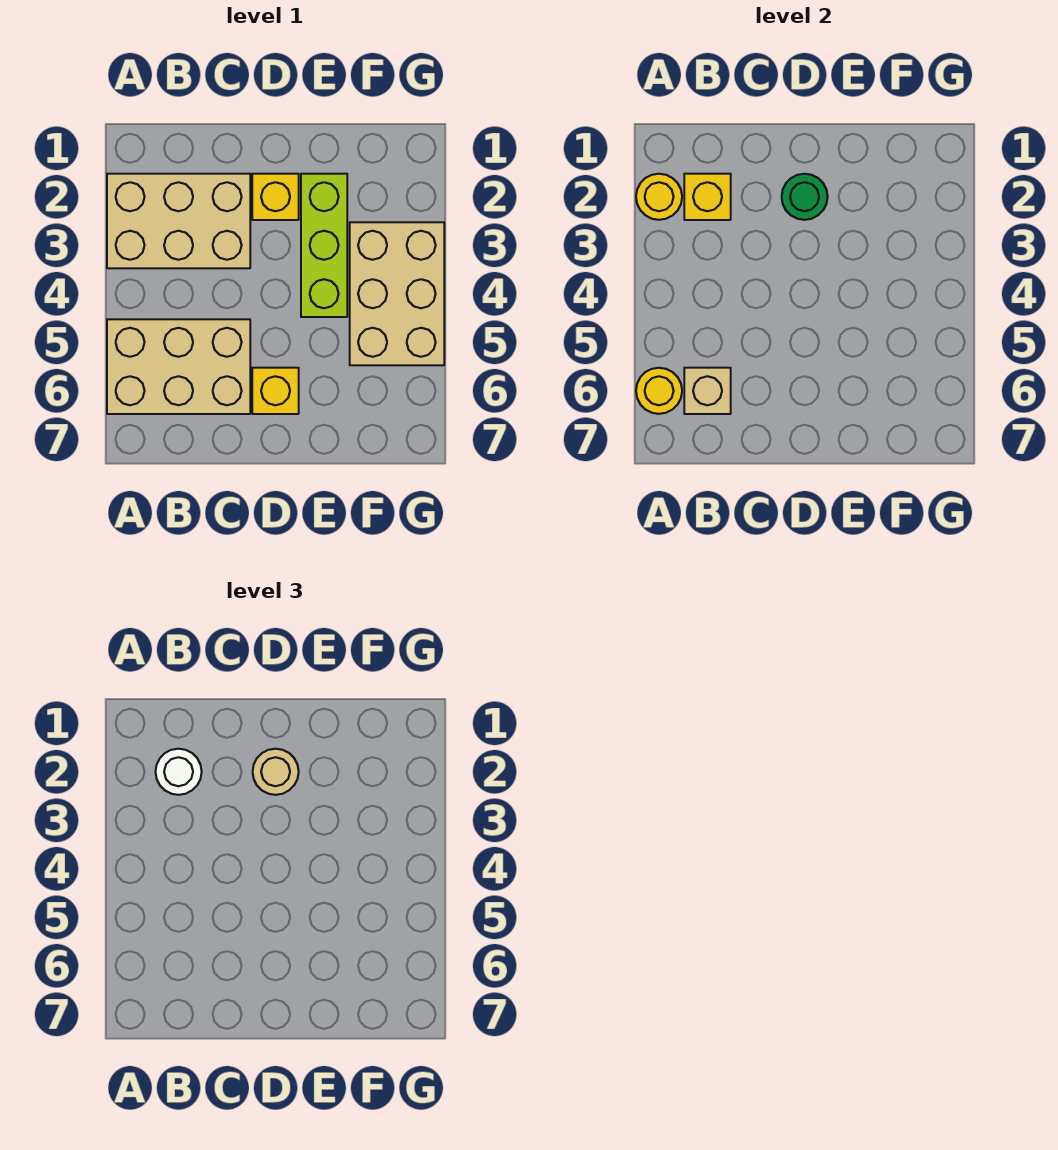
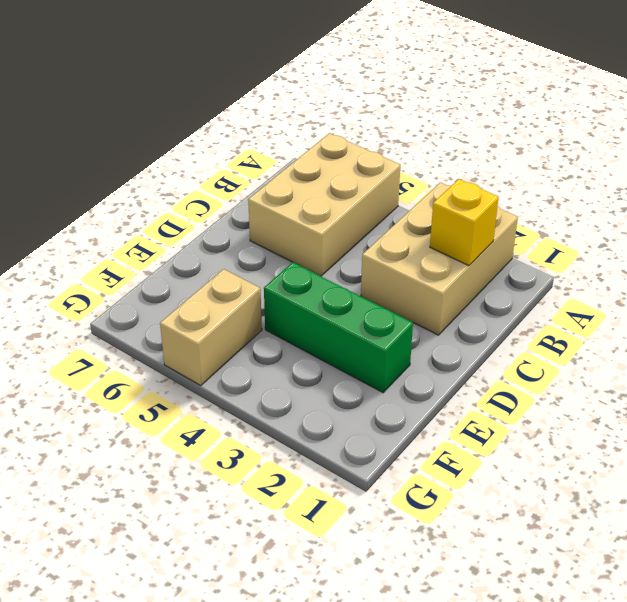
green 1x3 brick [264,262,413,393] -> lime 1x3 brick [301,174,347,317]
tan 1x2 brick [160,269,262,385] -> tan 2x3 brick [350,222,444,365]
none -> yellow 1x1 brick [252,174,299,220]
none -> yellow 1x1 brick [252,368,299,414]
none -> yellow 1x1 round brick [636,174,682,220]

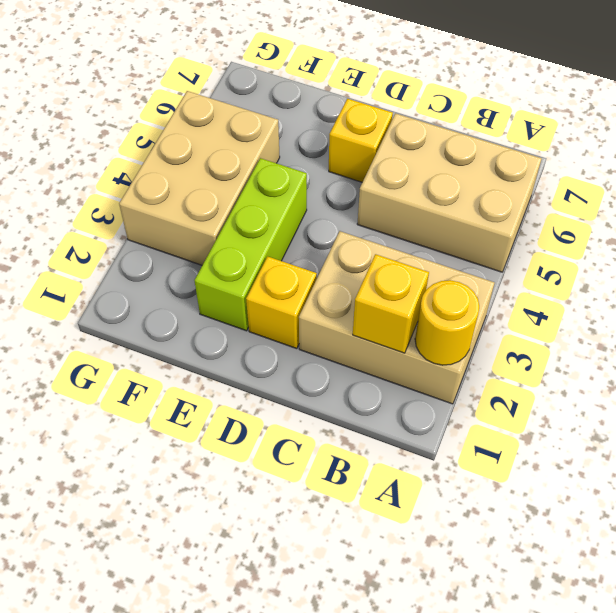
none -> yellow 1x1 round brick [636,368,682,414]
none -> tan 1x1 brick [684,368,731,414]
none -> green 1x1 round brick [782,174,828,220]

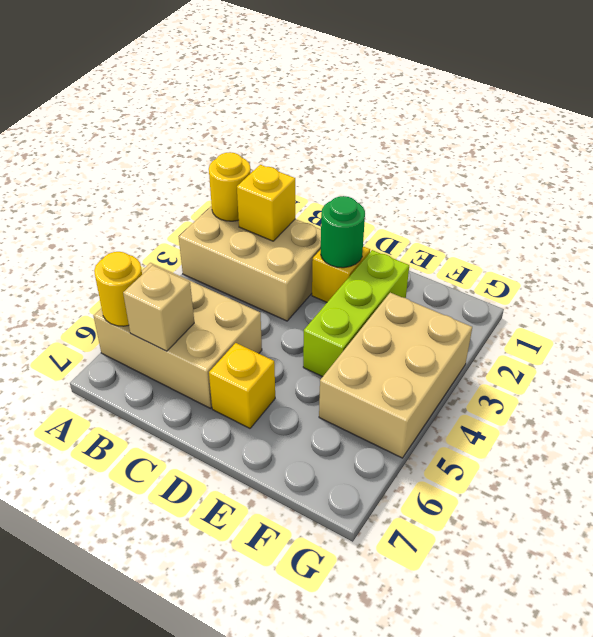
none -> white 1x1 round brick [156,749,202,795]
none -> tan 1x1 round brick [253,749,299,795]

